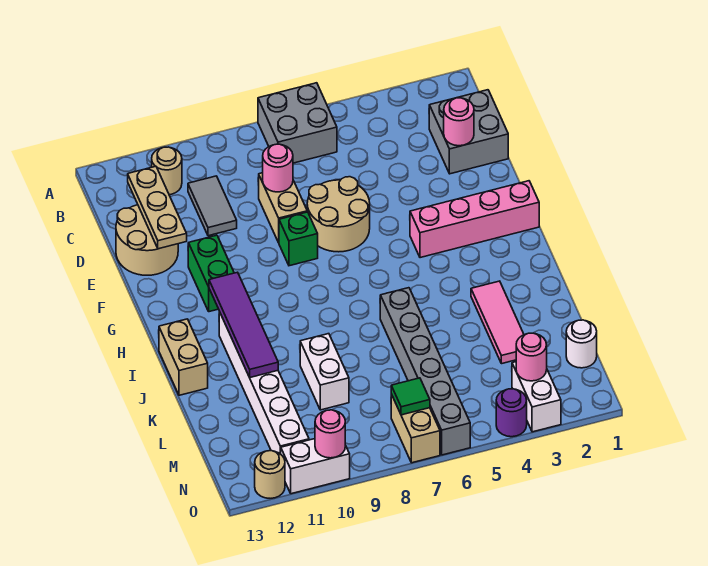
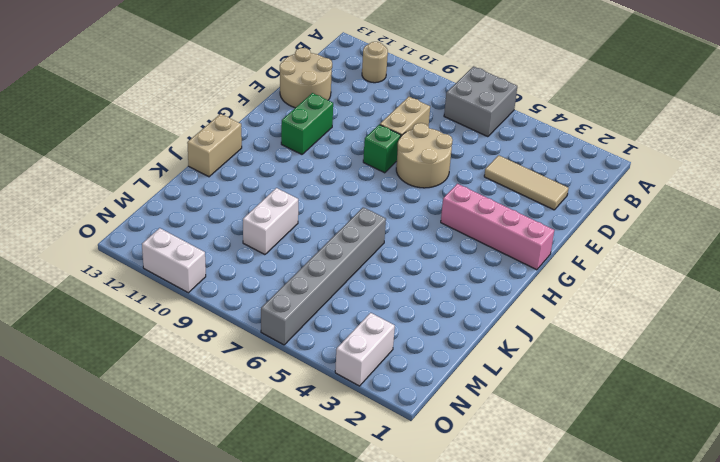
tan 1x3 tile [484,155,569,210] -> grey 2x2 brick [429,90,508,174]
none -> grey 1x2 tile [188,176,237,236]
none -> white 1x6 brick [219,312,309,454]
none -> pink 1x3 tile [471,281,524,364]

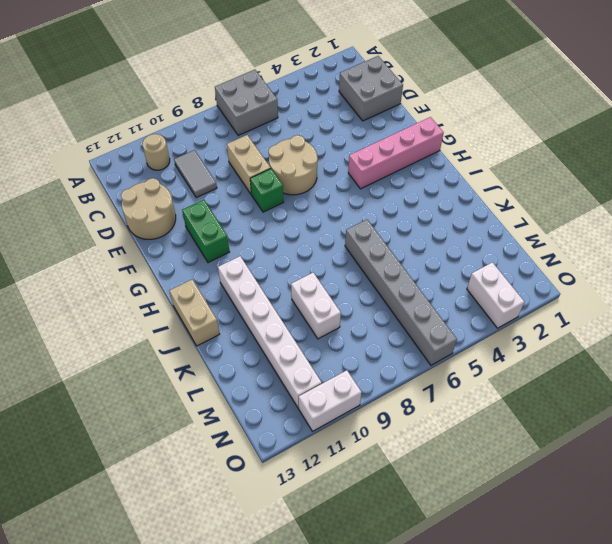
none -> pink 1x3 tile [471,281,524,364]
none -> white 1x1 round brick [566,320,597,368]
none -> tan 1x2 brick [391,394,440,463]

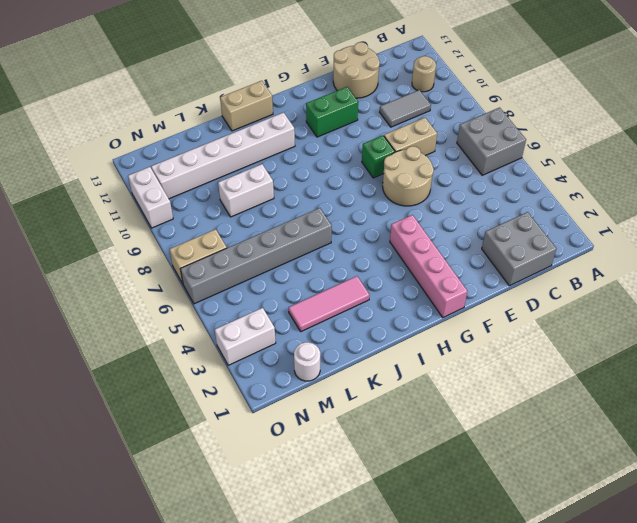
none -> purple 1x1 round brick [496,389,527,437]
none -> tan 1x1 round brick [255,451,285,498]
none -> tan 1x3 plate [128,166,187,249]

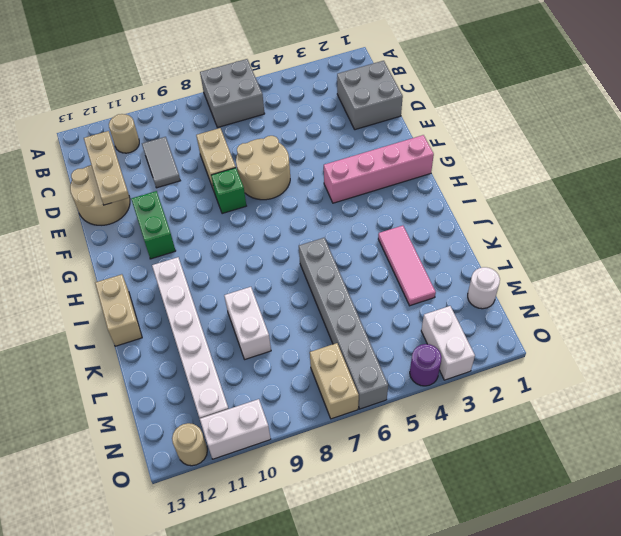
none -> pink 1x1 round brick [444,98,474,146]
none -> pink 1x1 round brick [263,144,293,192]
none -> purple 1x4 tile [209,272,278,377]

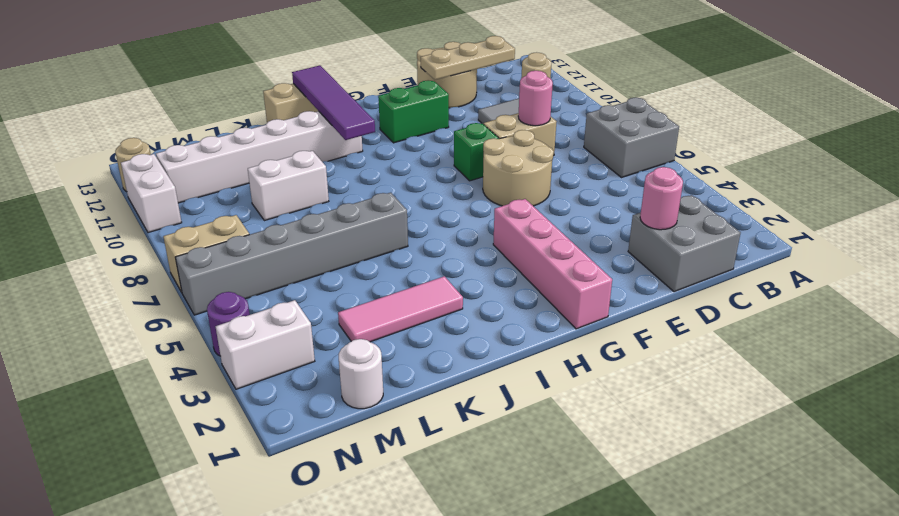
purple 1x4 tile [292,66,375,140] -> purple 1x4 tile turned to [209,272,278,377]
none -> pink 1x1 round brick [516,333,547,381]
none -> green 1x1 tile [391,378,430,415]
none -> pink 1x1 round brick [315,410,345,458]

